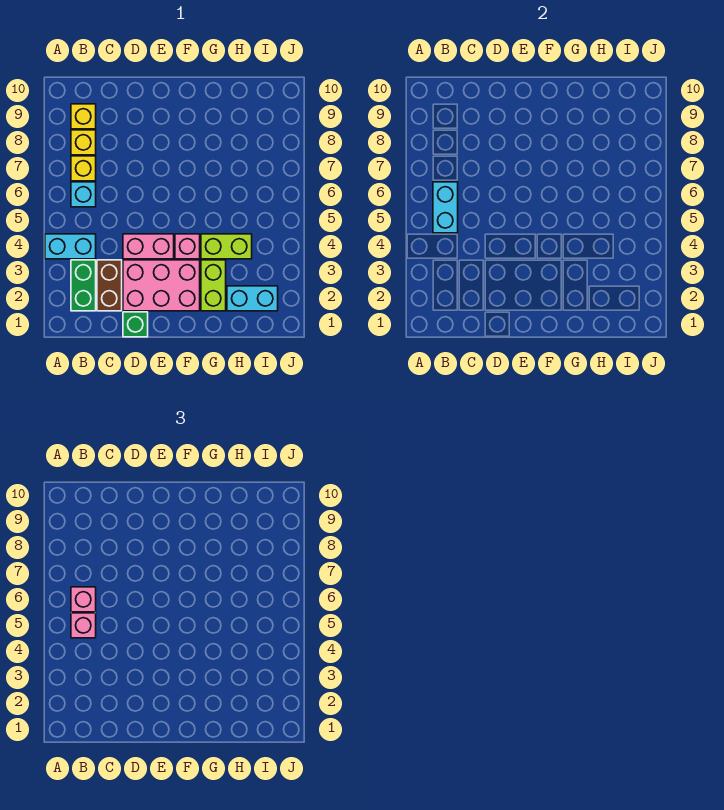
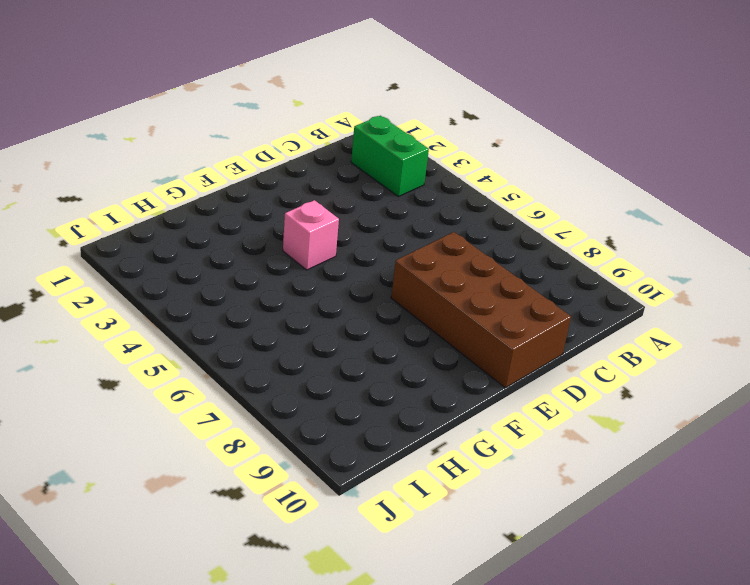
brown 2x4 brick [391,232,571,388] -> none
none -> cyan 1x2 brick [45,234,96,259]
none -> cyan 1x1 brick [71,182,96,207]
none -> yellow 1x1 brick [71,156,96,181]

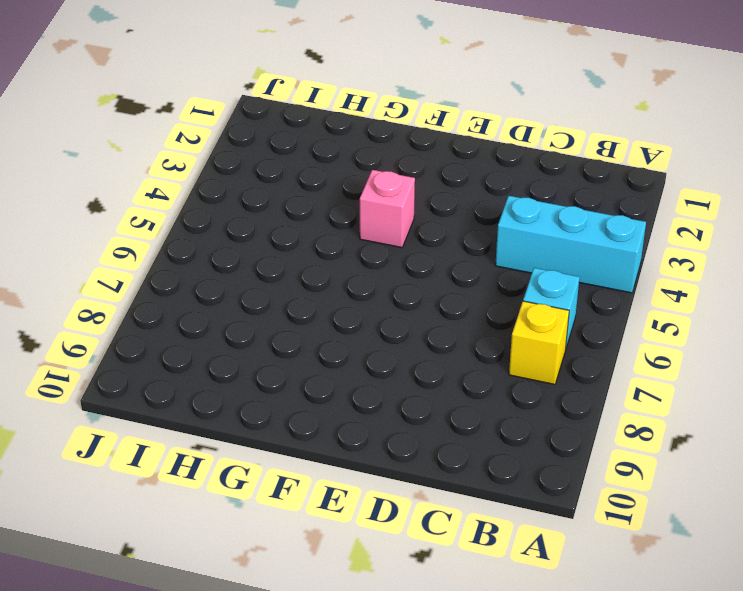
cyan 1x3 brick [495,196,646,293] -> cyan 1x2 brick [45,234,96,259]
none -> green 1x2 brick [71,260,96,311]
none -> yellow 1x1 brick [71,130,96,155]
none -> yellow 1x1 brick [71,104,96,129]

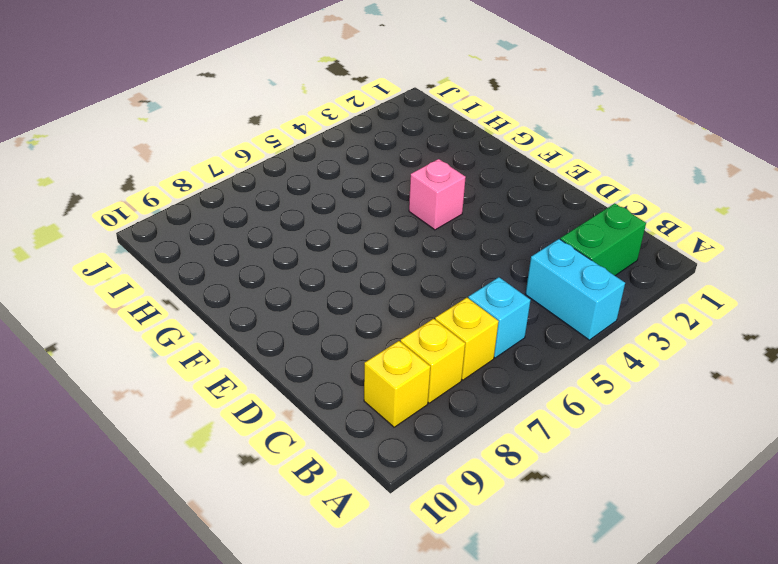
none -> brown 1x2 brick [97,260,122,311]
none -> green 1x1 brick [123,312,148,337]
none -> pink 2x3 brick [123,260,200,311]

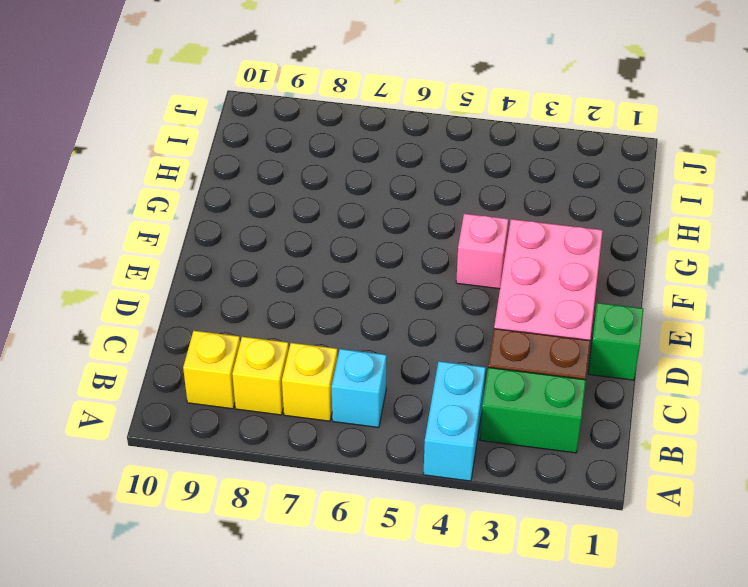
none -> pink 1x2 brick [123,234,174,259]
none -> lime 1x2 brick [201,260,226,311]
none -> lime 1x2 brick [201,234,252,259]

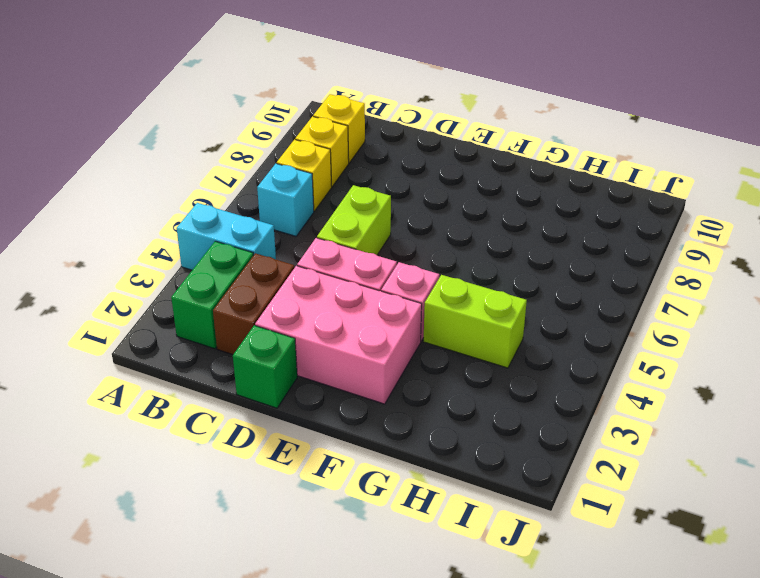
lime 1x2 brick [317,185,391,255] -> lime 1x2 brick moved to [201,260,226,311]
none -> cyan 1x2 brick [227,286,278,311]
none -> cyan 1x2 brick [433,182,458,233]
none -> pink 1x1 brick [71,613,96,638]

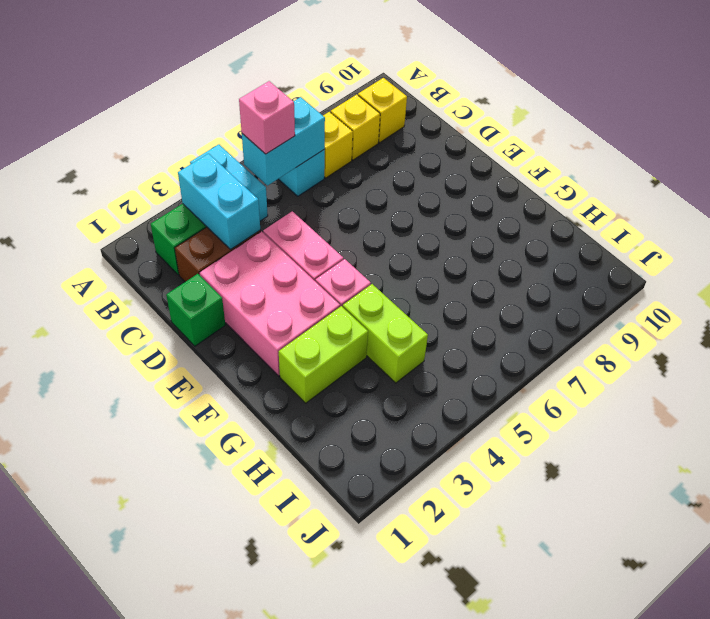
cyan 1x2 brick [178,154,260,249] -> cyan 1x2 brick moved to [227,286,278,311]
none -> pink 1x1 brick [71,587,96,612]

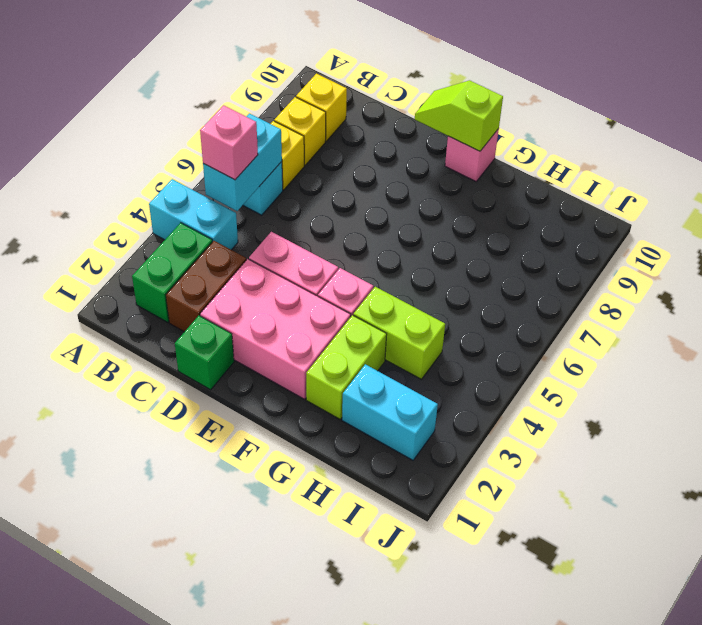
lime 1x2 slope [415,80,503,151] -> none
pink 1x1 brick [445,129,499,181] -> pink 1x1 brick moved to [71,587,96,612]

